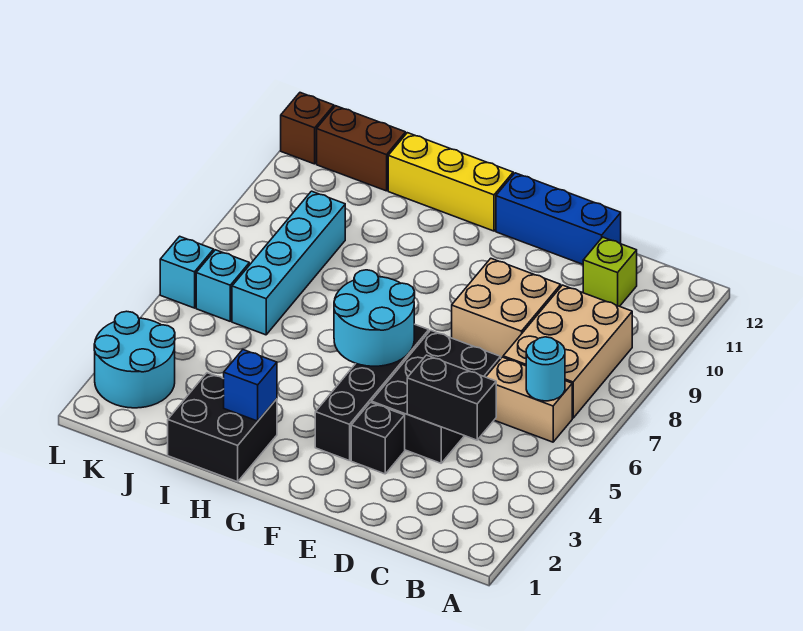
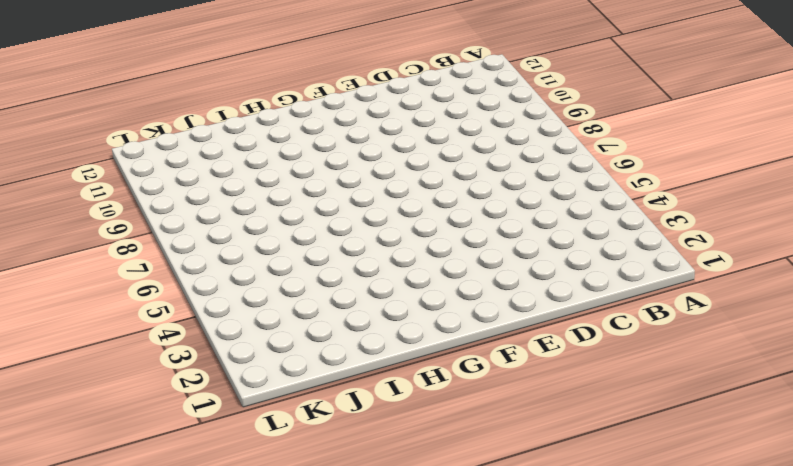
none -> tan 1x2 brick [486,357,572,442]
none -> tan 2x3 brick [503,285,632,418]
none -> lime 1x1 brick [583,237,637,306]

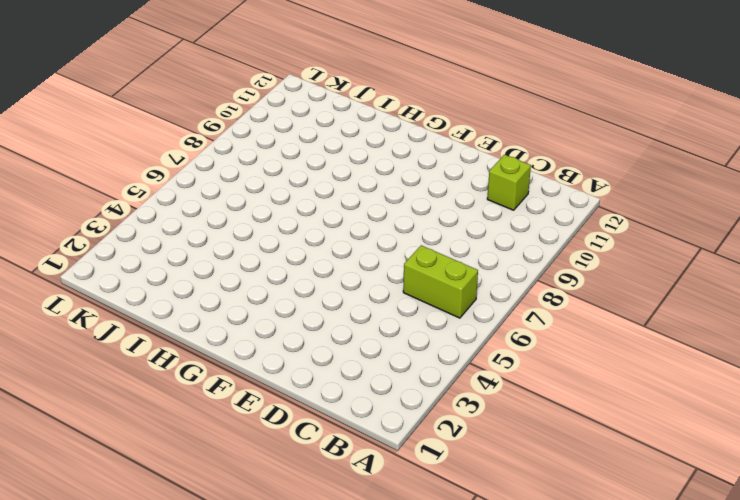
lime 1x2 brick [403,245,478,318] -> tan 1x2 brick [486,357,572,442]
none -> tan 2x3 brick [503,285,632,418]
none -> black 2x3 brick [371,330,501,463]
none -> tan 2x2 brick [452,258,561,358]

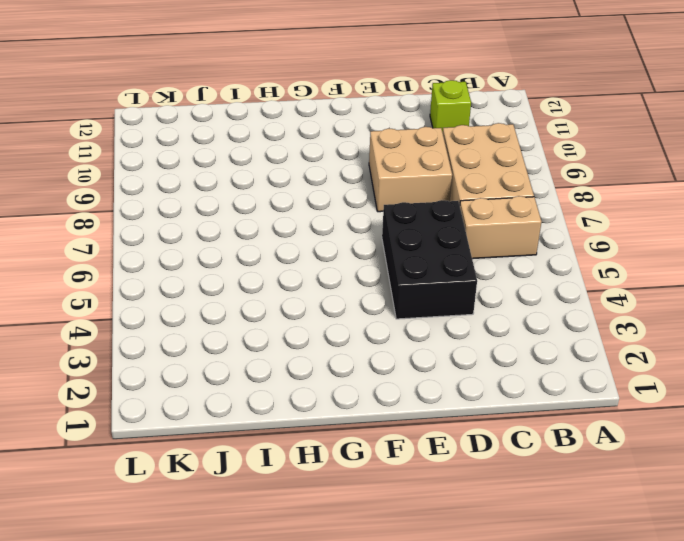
none -> blue 1x3 brick [496,173,621,264]
none -> black 1x1 brick [351,402,405,474]
none -> black 1x4 brick [315,324,429,461]

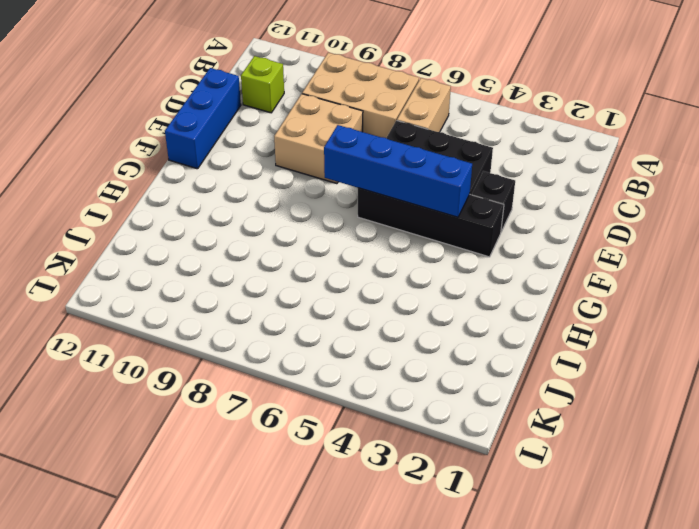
blue 1x4 brick [324,125,472,217] -> cyan 2x2 round brick [334,270,415,366]
none -> yellow 1x3 brick [388,133,513,231]
none -> black 2x2 brick [168,373,277,482]
none -> cyan 1x4 brick [232,191,345,335]

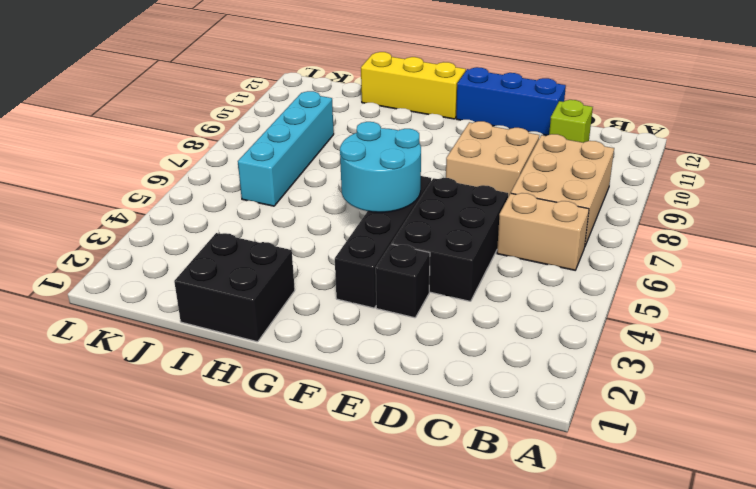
none -> brown 1x2 brick [317,106,406,191]
none -> cyan 2x2 round brick [94,311,175,408]
none -> cyan 1x1 brick [196,250,249,321]

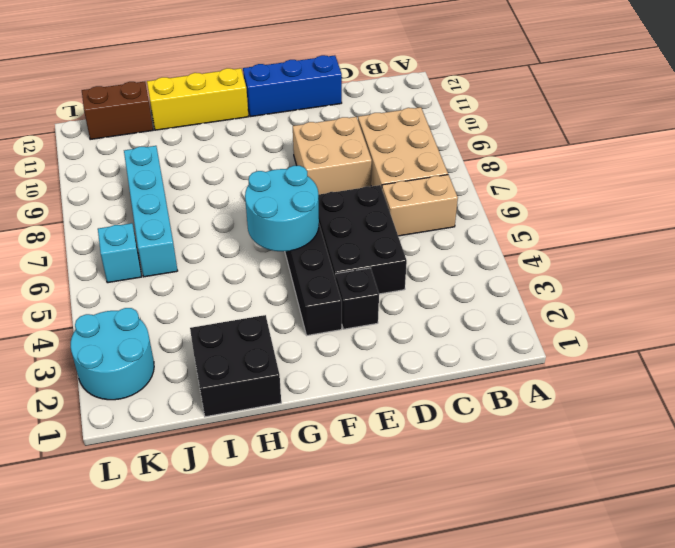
none -> lime 1x1 brick [583,237,637,306]
none -> cyan 1x1 brick [160,236,214,308]
none -> brown 1x1 brick [281,93,334,164]

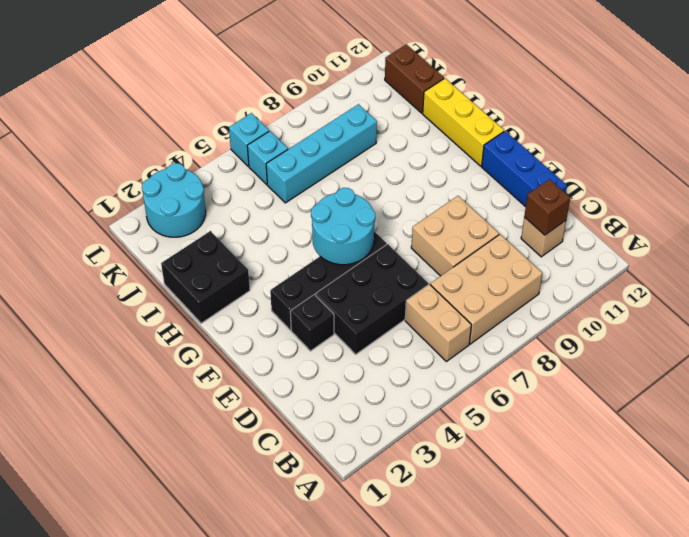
tan 1x1 brick [521,217,566,257] -> lime 1x1 brick [583,237,637,306]
brown 1x1 brick [524,179,570,235] -> brown 1x1 brick moved to [281,93,334,164]
none -> cyan 1x1 round brick [526,337,565,401]
none -> black 1x2 brick [407,355,496,440]
none -> blue 1x1 brick [224,350,277,421]

